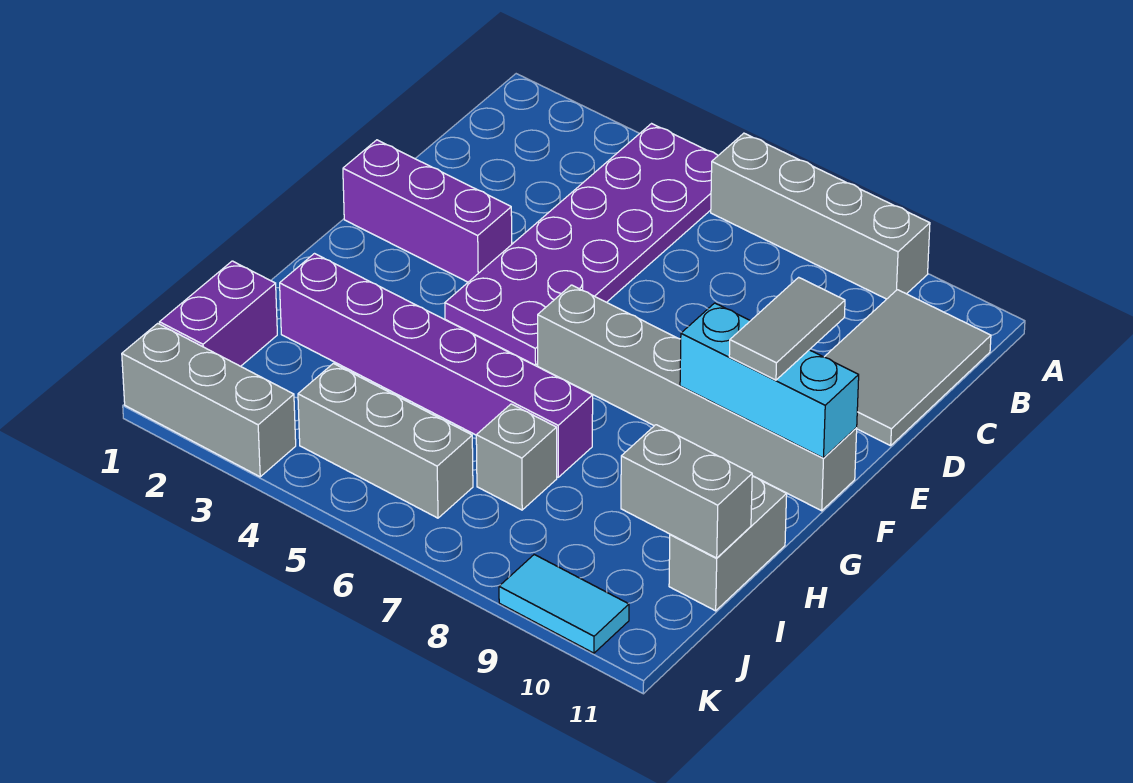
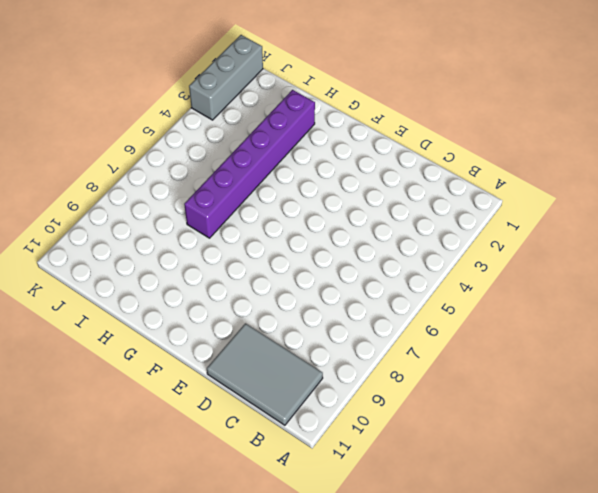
none -> purple 2x6 plate [445,124,718,365]
none -> grey 1x4 brick [711,133,930,299]
none -> purple 1x3 brick [343,140,512,282]

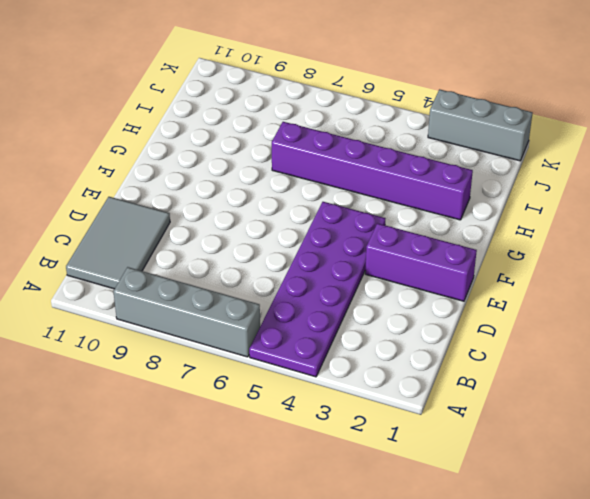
none -> grey 1x6 brick [538,285,857,511]
none -> grey 1x2 brick [669,476,787,611]
none -> purple 1x2 brick [160,261,277,366]

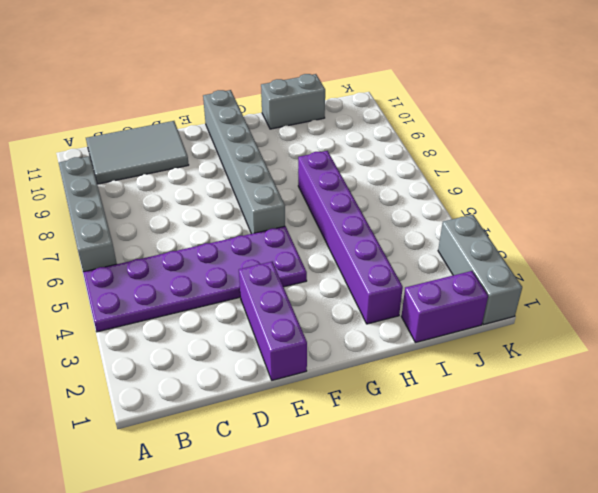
none -> grey 1x1 brick [476,404,557,510]
none -> grey 1x3 brick [298,363,473,518]
none -> cyan 1x2 tile [499,555,629,653]

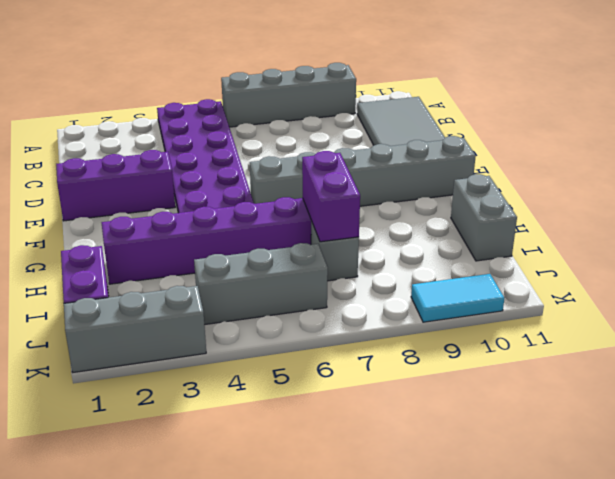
purple 1x2 brick [302,151,360,242] -> none
none -> cyan 1x3 brick [680,303,859,458]
none -> grey 1x2 brick [621,425,752,558]
none -> grey 1x2 tile [729,277,845,380]

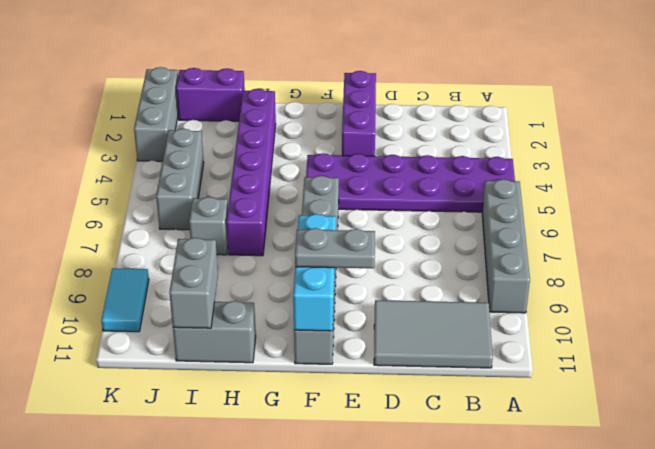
grey 1x2 plate [295,228,375,268] -> grey 1x2 tile [729,277,845,380]

